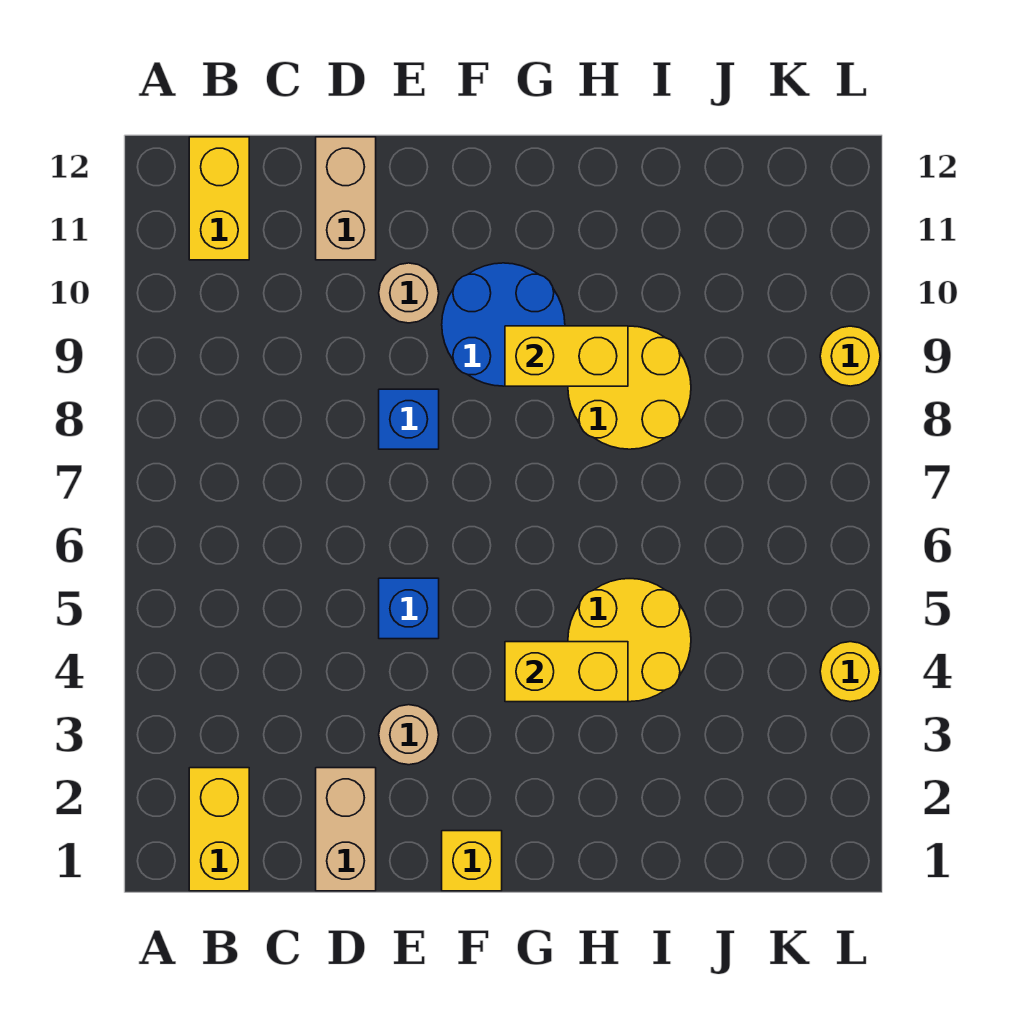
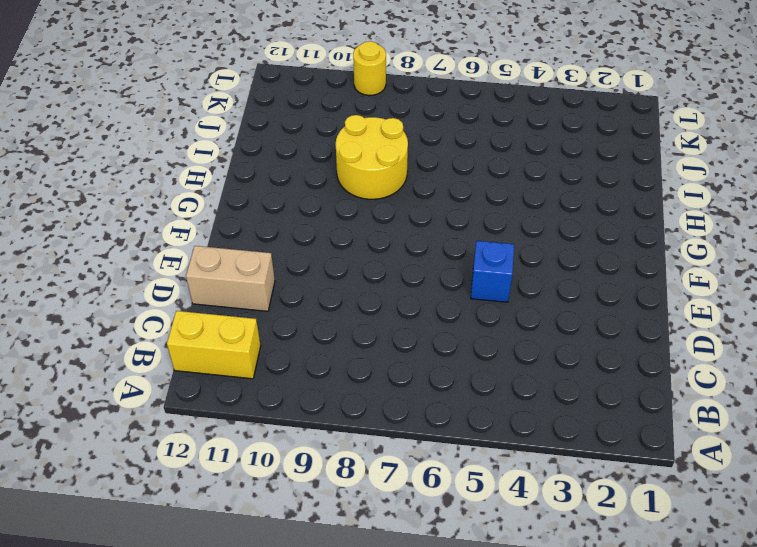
none -> yellow 1x2 brick [189,768,249,891]
none -> tan 1x2 brick [316,768,376,891]
none -> tan 1x1 round brick [379,705,439,765]

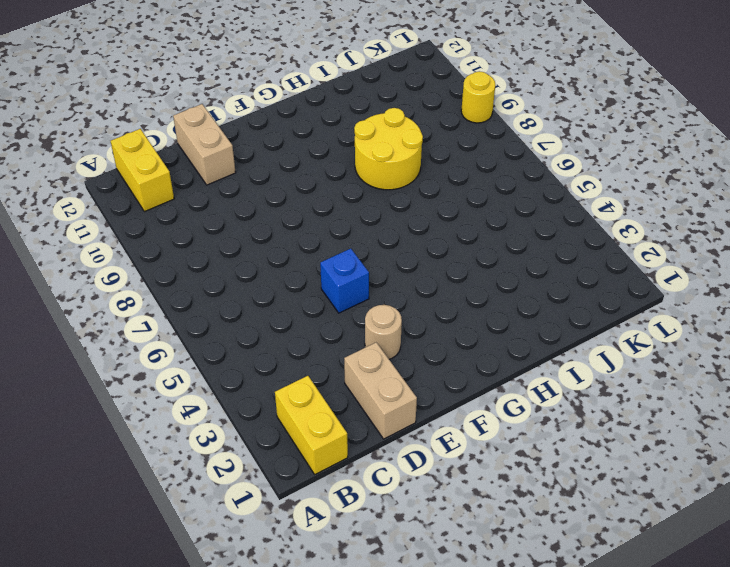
none -> blue 1x1 brick [379,389,439,449]
none -> tan 1x1 round brick [379,263,439,323]
none -> yellow 1x1 brick [442,831,502,891]

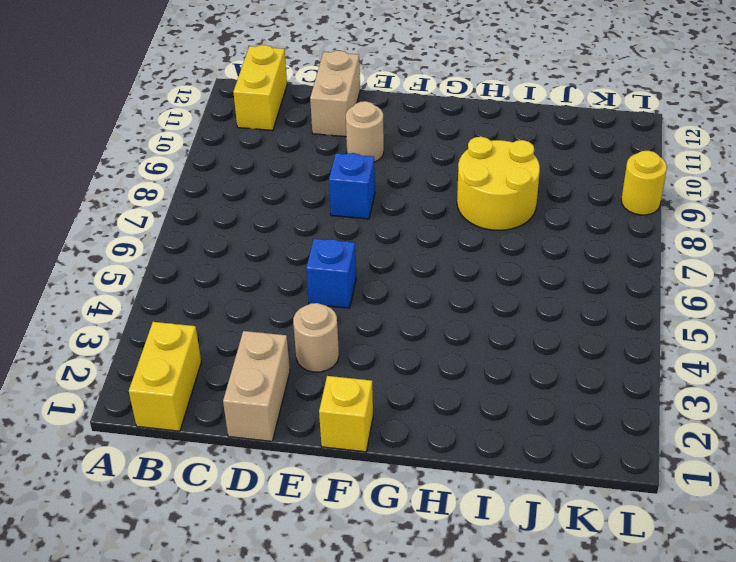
none -> blue 2x2 round brick [442,263,565,386]
none -> yellow 2x2 round brick [568,579,691,702]
none -> yellow 1x1 round brick [820,642,880,702]

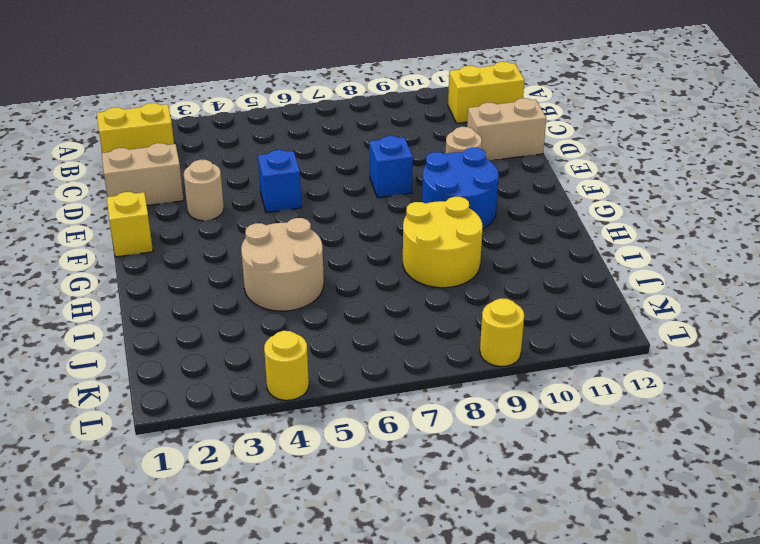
tan 2x2 round brick [241,218,324,311] -> yellow 2x2 round brick [568,579,691,702]
none -> yellow 1x2 brick [505,642,628,702]
none -> yellow 1x2 brick [505,326,628,386]

